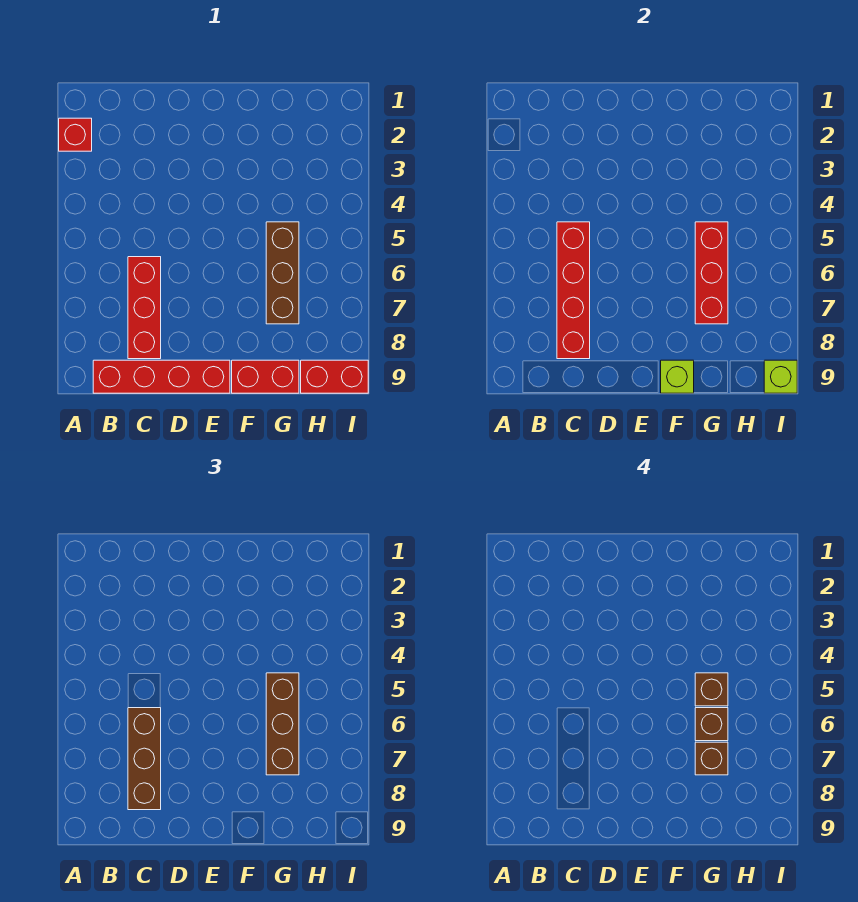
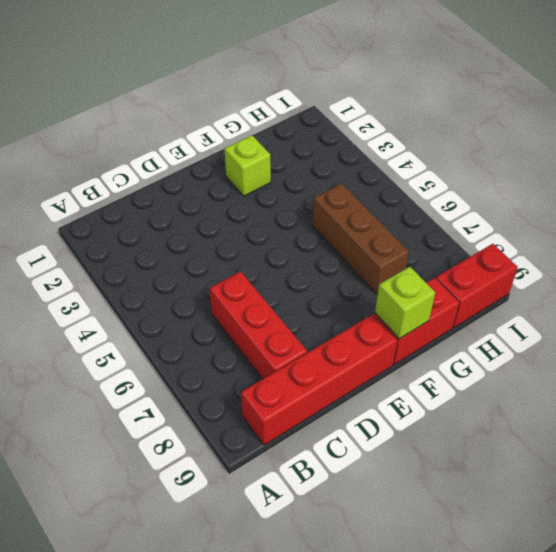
lime 1x1 brick [224,135,271,196] -> lime 1x1 brick moved to [764,360,797,393]
none -> red 1x1 brick [59,118,92,151]
none -> red 1x4 brick [557,222,590,359]
none -> red 1x3 brick [695,222,728,324]

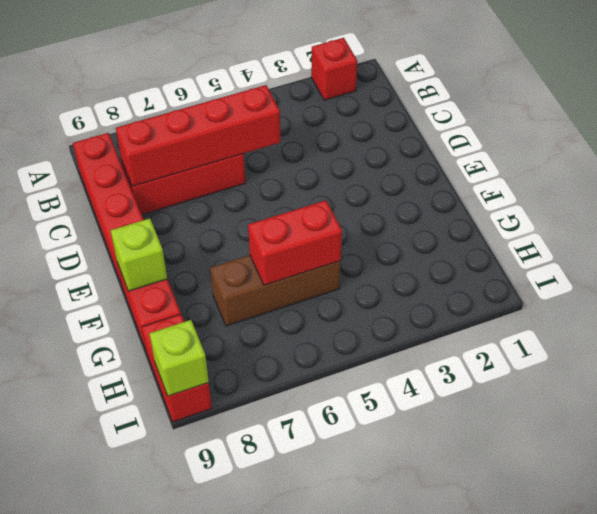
red 1x2 brick [248,201,342,285] -> red 1x3 brick [695,222,728,324]
none -> brown 1x3 brick [128,708,161,810]
none -> brown 1x3 brick [266,673,299,775]
none -> brown 1x1 brick [695,673,728,706]

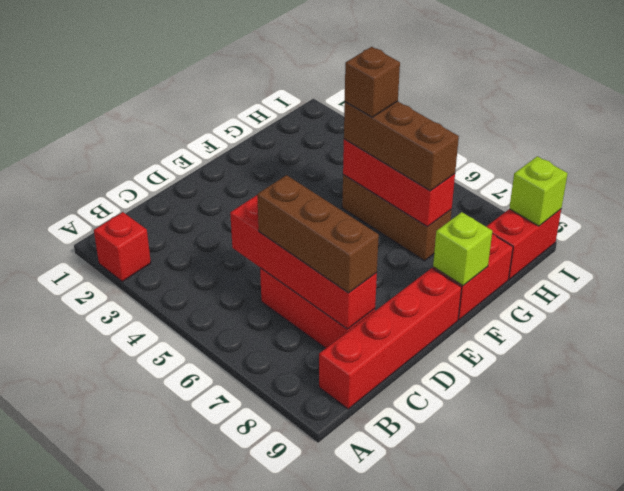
none -> brown 1x1 brick [695,708,728,741]
none -> brown 1x1 brick [695,742,728,775]

